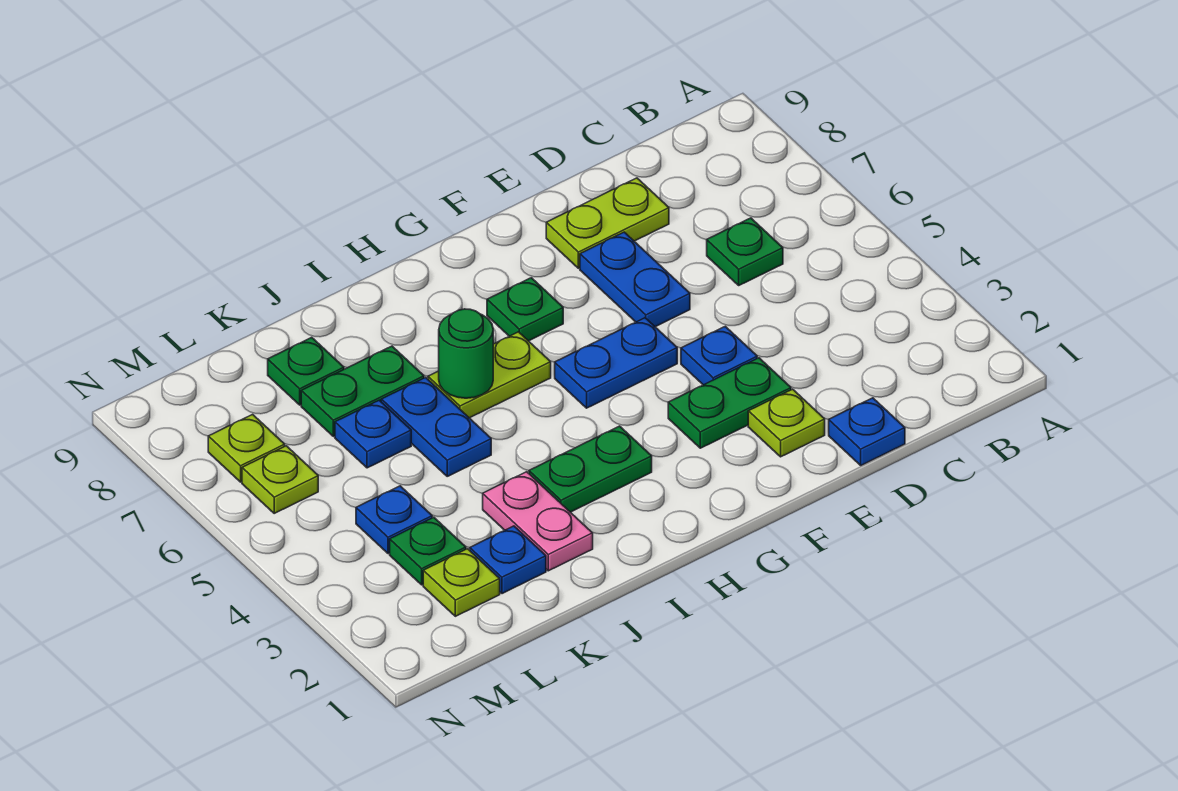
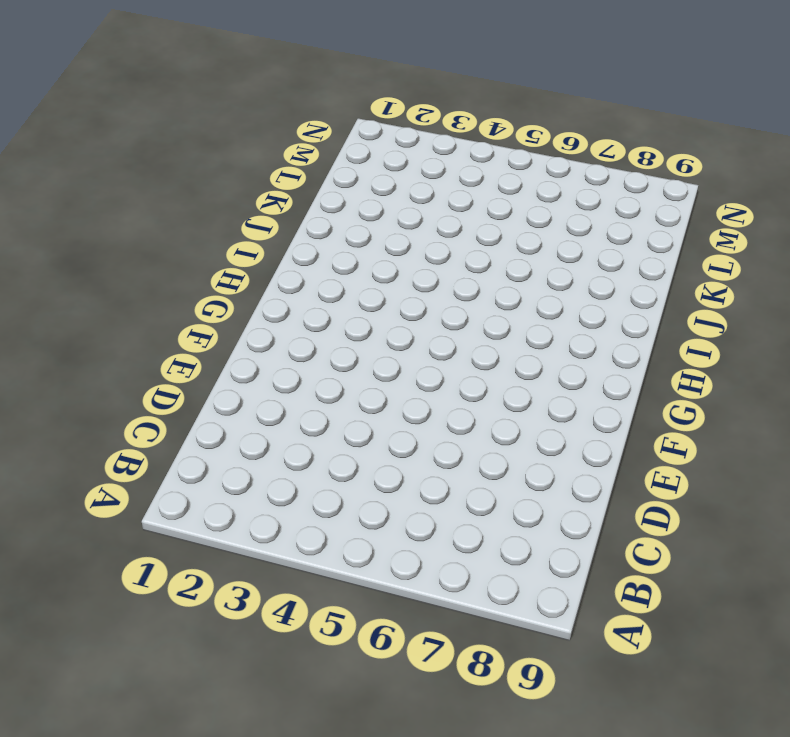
none -> green 1x1 plate [707,218,783,285]
none -> blue 1x1 plate [829,398,905,465]
none -> lime 1x2 plate [546,178,669,268]

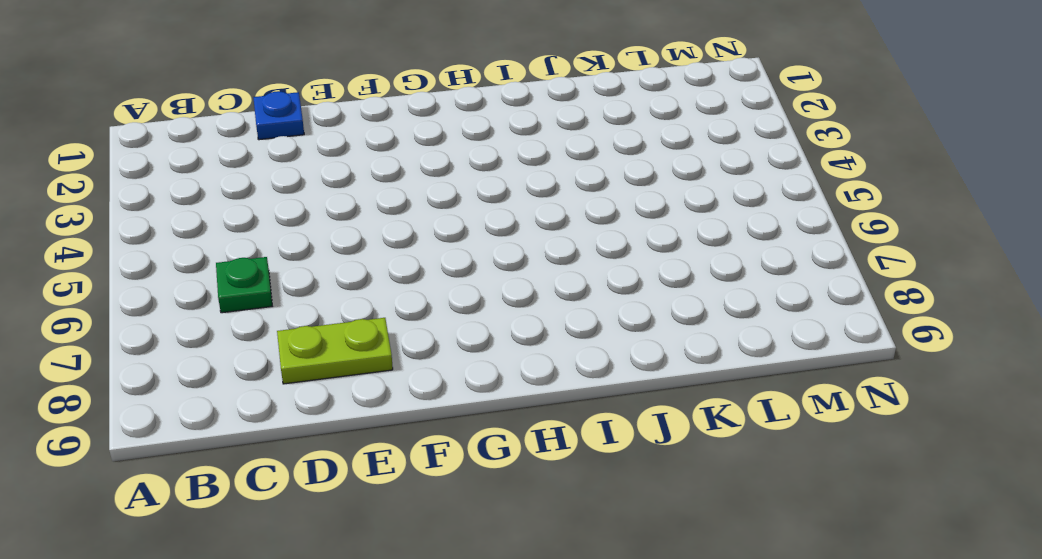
none -> lime 1x1 plate [748,389,825,457]
none -> green 1x2 plate [668,358,791,448]
none -> blue 1x1 plate [681,326,757,385]

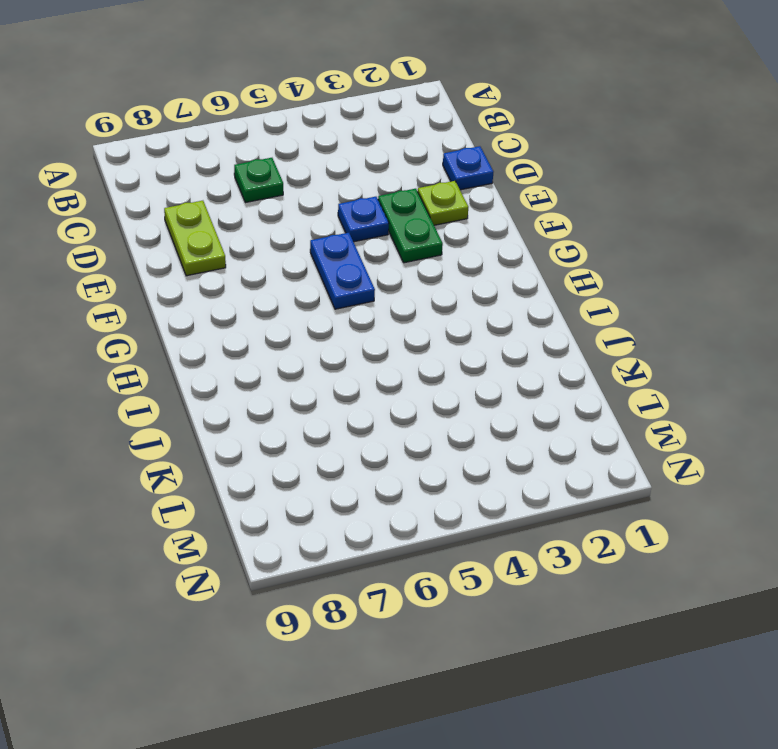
none -> blue 1x2 plate [580,232,690,327]
none -> green 1x1 plate [487,278,563,341]
none -> green 1x2 plate [529,426,652,512]

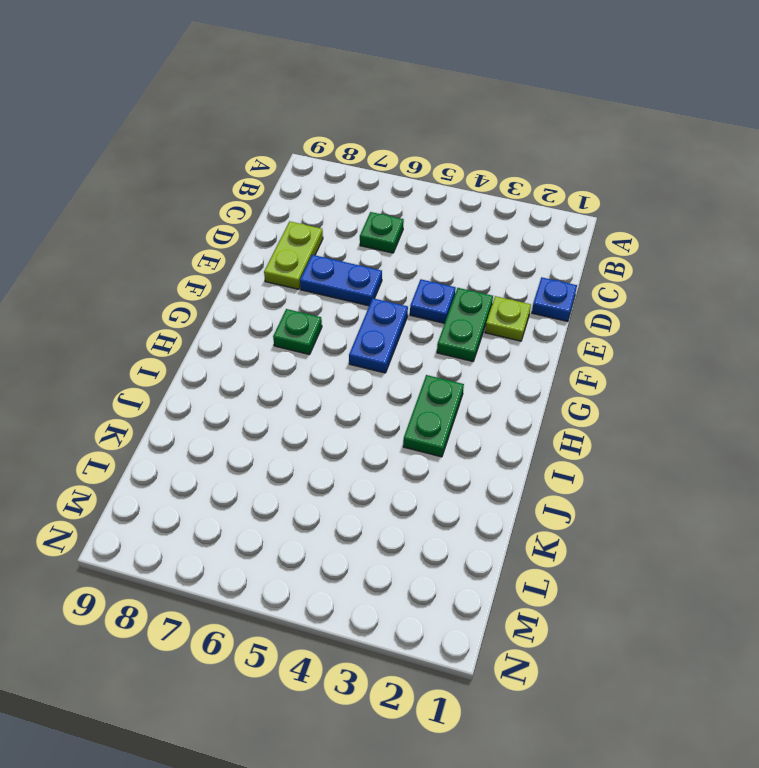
none -> lime 1x2 plate [428,332,551,418]
none -> pink 1x2 plate [483,472,593,571]
none -> blue 1x2 plate [381,377,491,476]

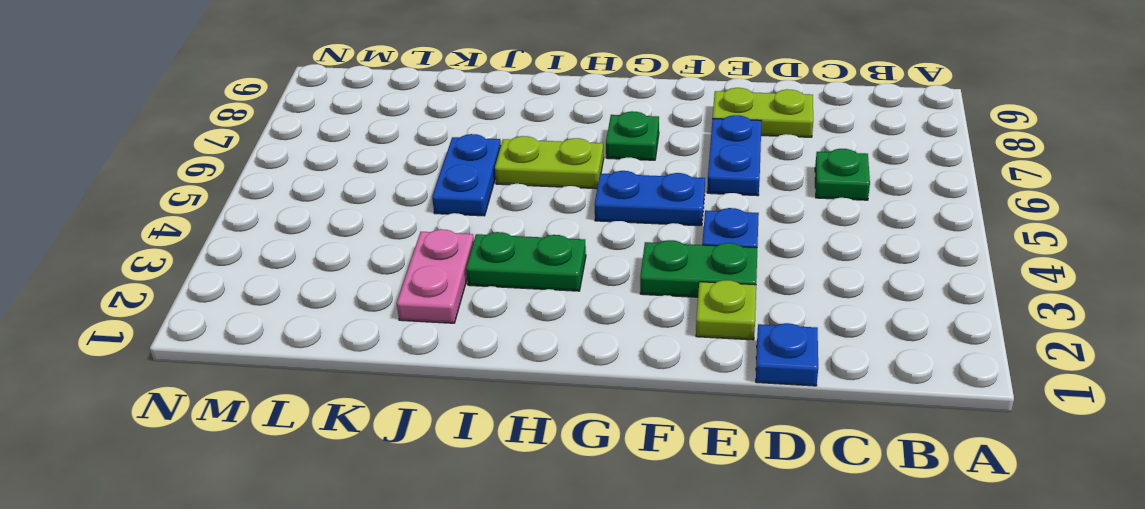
none -> green 1x2 plate [301,346,424,437]
none -> blue 1x1 plate [470,526,546,594]
none -> blue 1x1 plate [335,400,411,468]

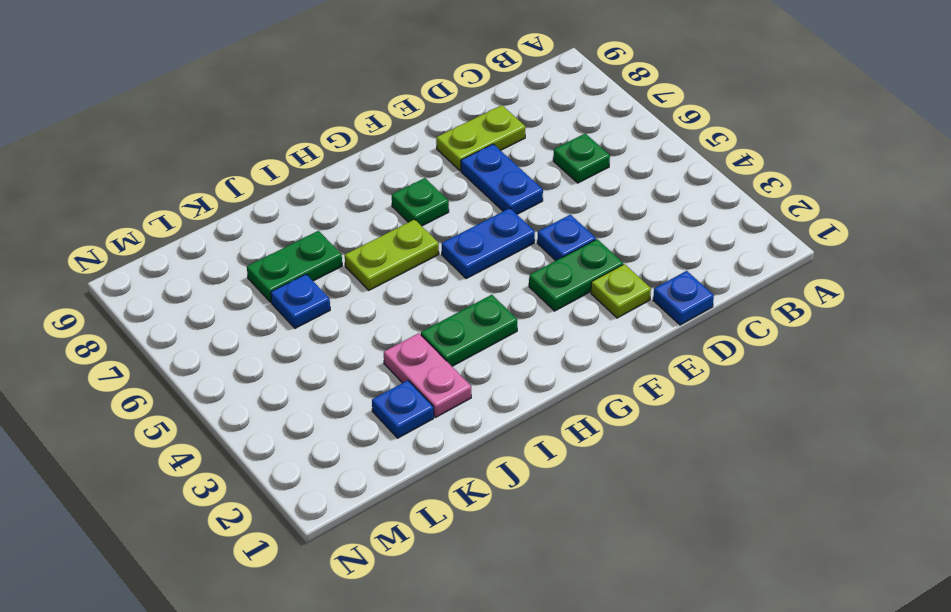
none -> blue 1x2 plate [381,377,491,476]
none -> green 1x1 plate [268,337,344,405]
none -> lime 1x1 plate [423,549,500,616]

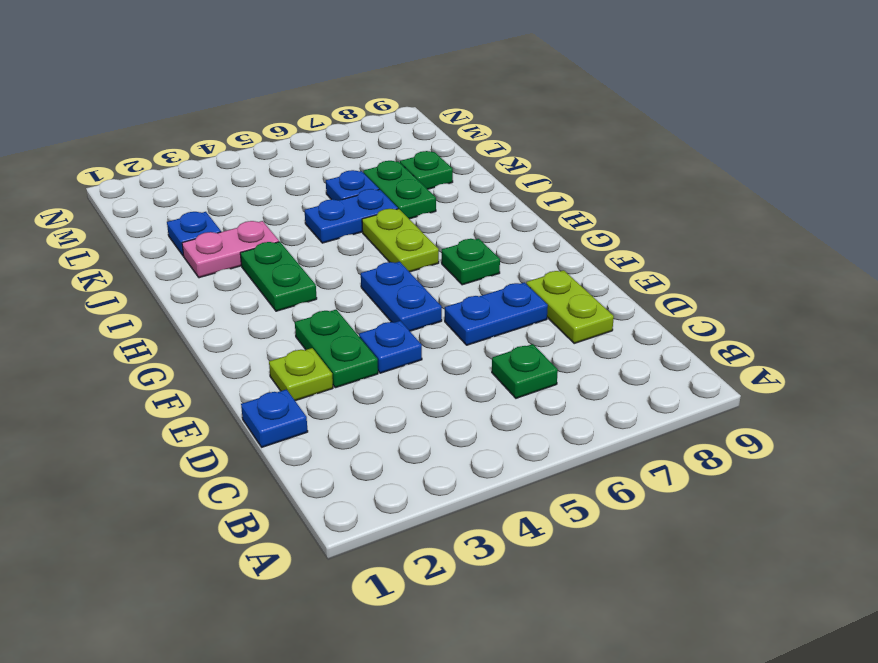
none -> lime 1x1 plate [423,549,500,616]
none -> green 1x1 plate [390,517,466,585]
none -> blue 1x1 plate [356,486,432,554]

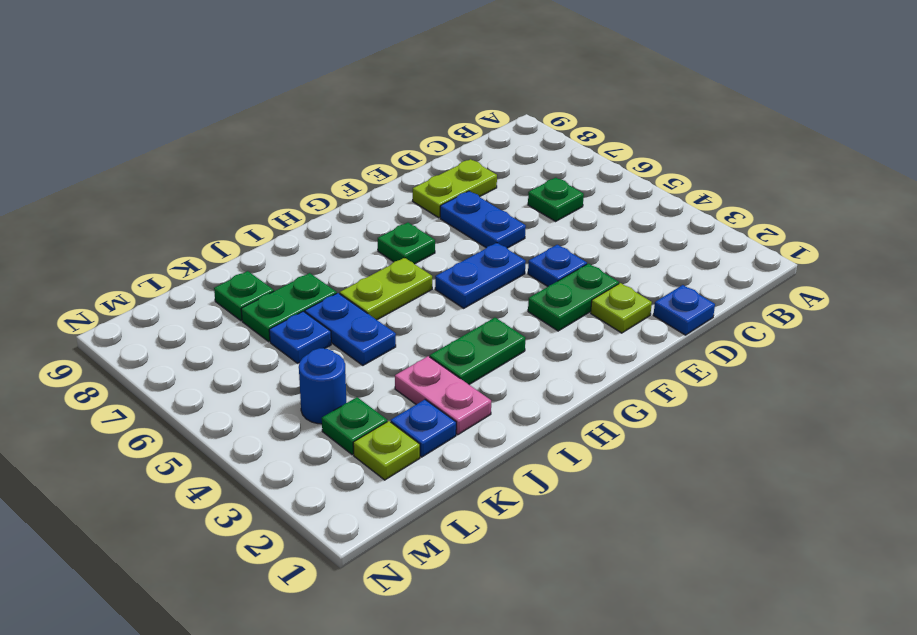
blue 1x1 round brick [299,348,346,424] -> blue 1x1 plate [356,486,432,554]
none -> lime 1x1 plate [242,446,318,513]
none -> lime 1x1 plate [208,414,285,482]
none -> green 1x1 round brick [439,309,493,398]

